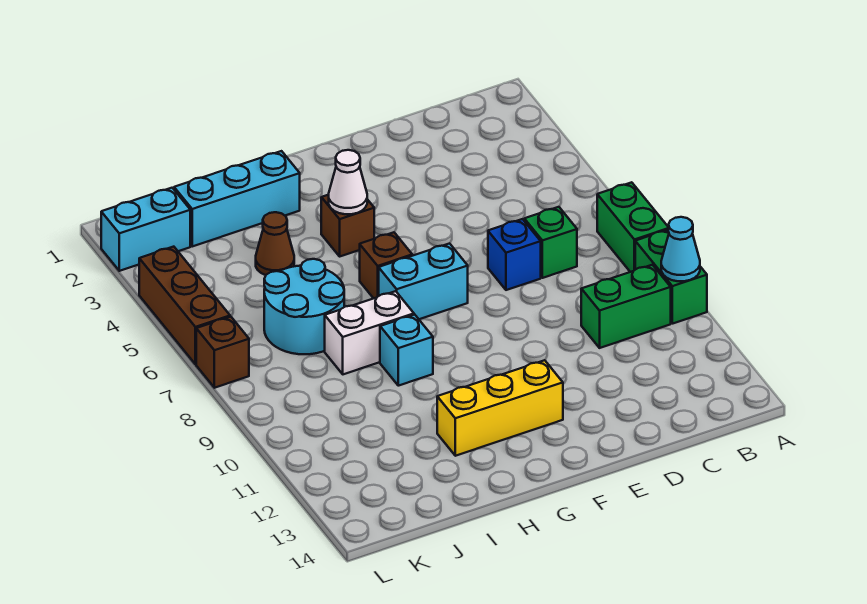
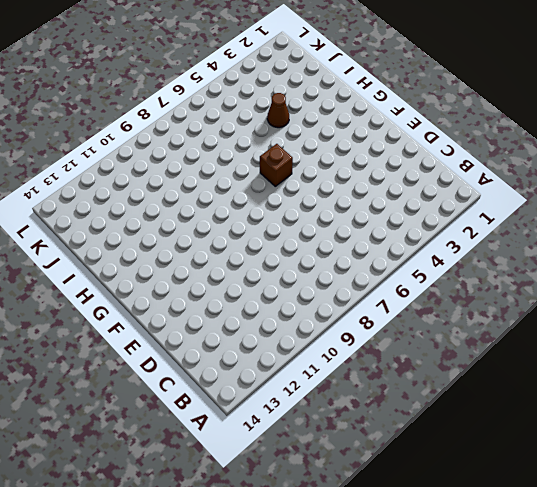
none -> green 1x2 brick [597,182,668,272]
none -> green 1x2 brick [635,230,707,324]
none -> green 1x2 brick [581,265,671,348]

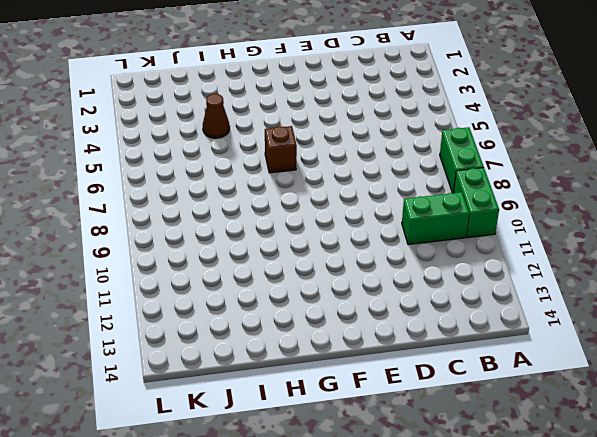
none -> green 1x1 brick [524,207,577,278]
none -> blue 1x1 brick [488,219,541,290]
none -> cyan 1x2 brick [379,243,468,319]

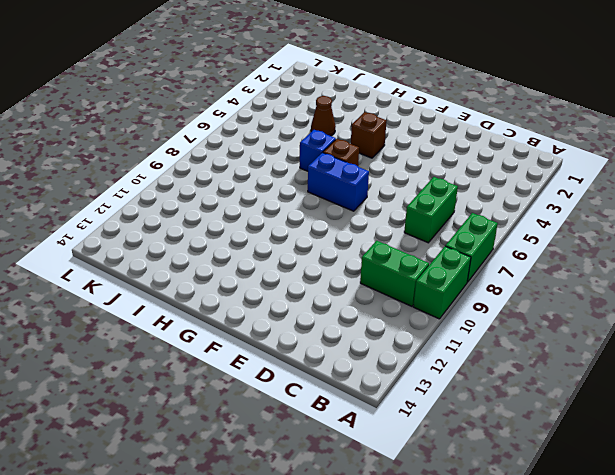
green 1x2 brick [404,177,458,243] -> green 1x1 brick [524,207,577,278]
blue 1x2 brick [308,153,369,211] -> cyan 1x2 brick [379,243,468,319]
blue 1x1 brick [300,130,336,171] -> blue 1x1 brick moved to [488,219,541,290]
none -> yellow 1x3 brick [437,360,563,456]
none -> cyan 1x3 brick [174,151,300,246]
none -> white 1x2 brick [325,291,414,374]

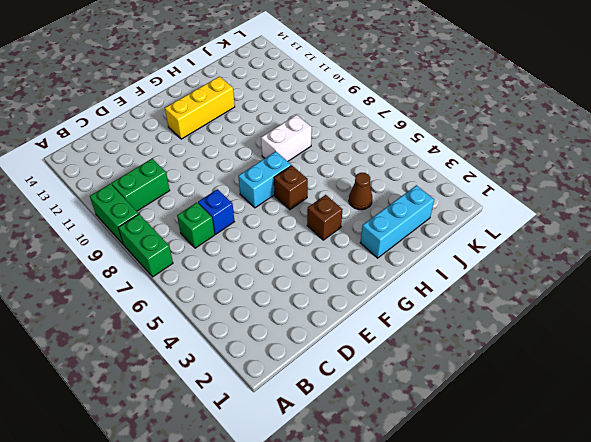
none -> cyan 1x1 brick [380,315,433,386]
none -> cyan 2x2 round brick [264,259,344,354]
none -> cyan 1x2 brick [101,188,190,271]

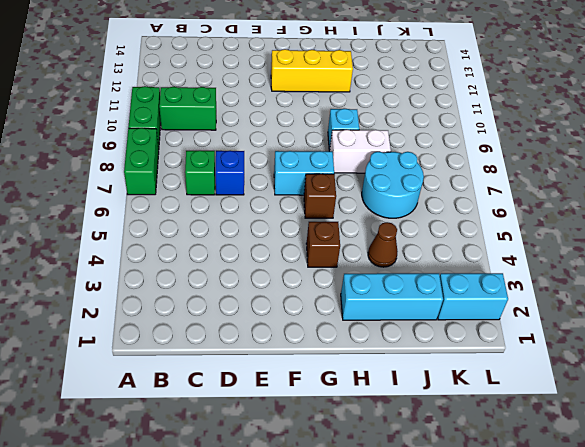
none -> brown 1x3 brick [139,247,230,364]
none -> brown 1x1 brick [196,317,249,388]
none -> cyan 1x1 cone [661,217,700,281]

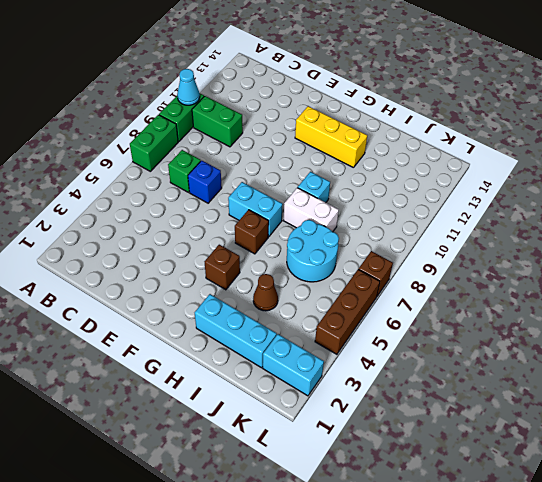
none -> white 1x1 cone [329,150,367,214]

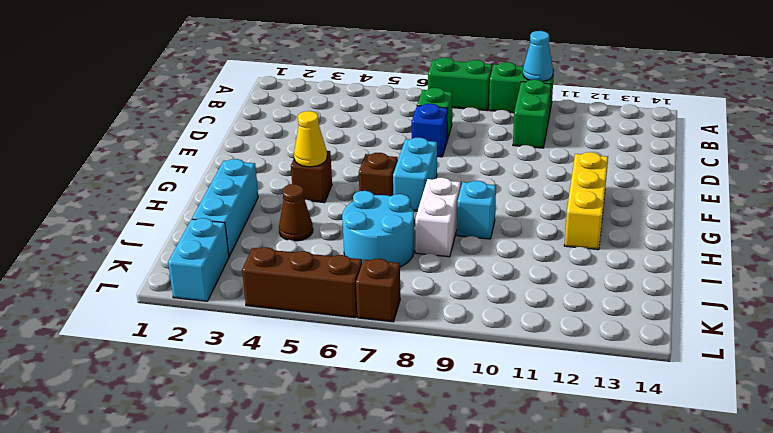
yellow 1x1 cone [294,111,327,167] -> white 1x1 cone [329,150,367,214]

